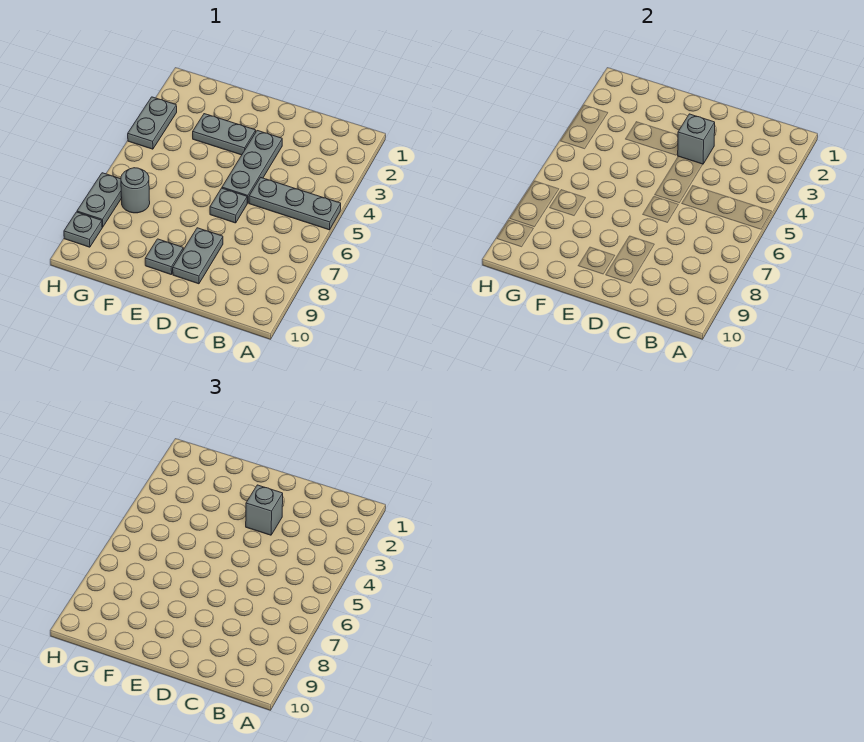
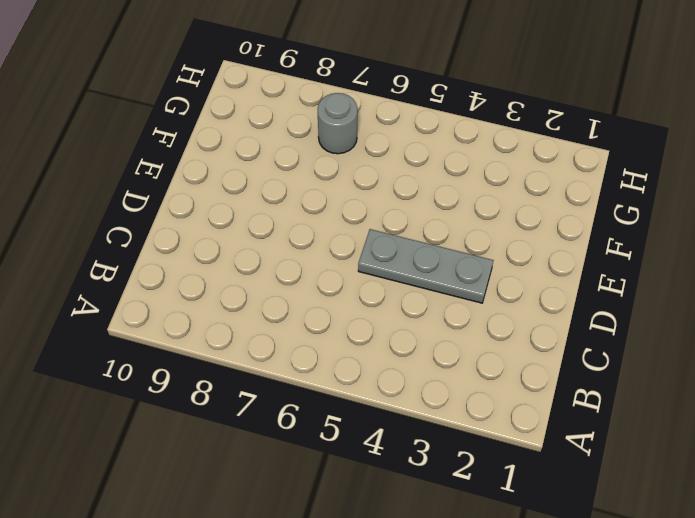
none -> grey 1x3 plate [249,177,341,230]
none -> grey 1x1 plate [210,188,247,223]
none -> grey 1x2 plate [173,228,223,284]

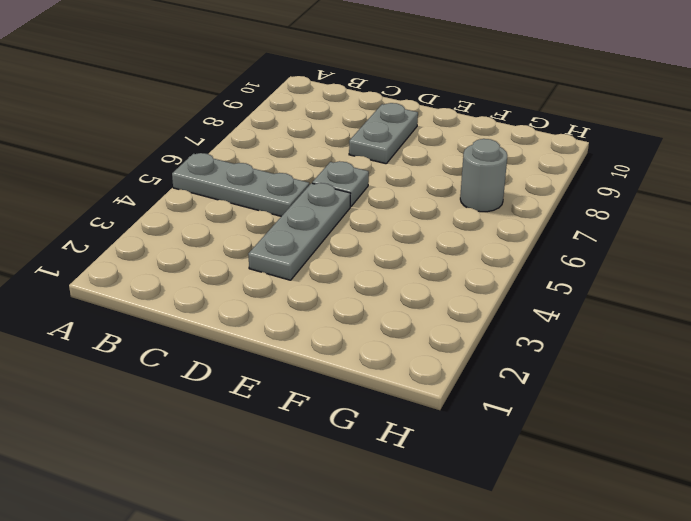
none -> grey 1x2 plate [193,114,256,155]
none -> grey 1x1 plate [145,239,183,275]
none -> grey 1x2 plate [128,97,177,149]

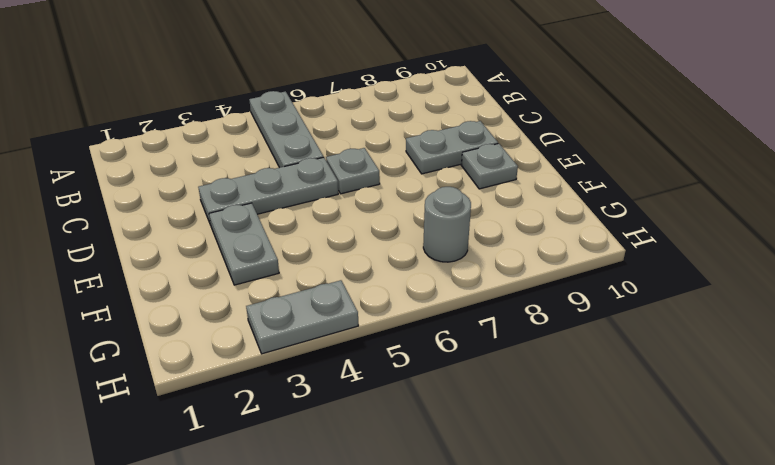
none -> grey 1x2 plate [77,173,122,227]
none -> grey 1x1 plate [64,212,102,247]
none -> grey 1x1 brick [677,114,715,164]

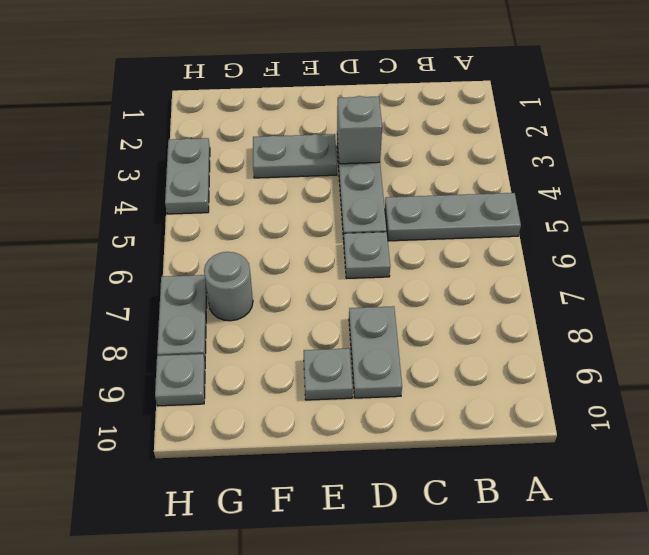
none -> grey 1x1 brick [246,485,283,535]

